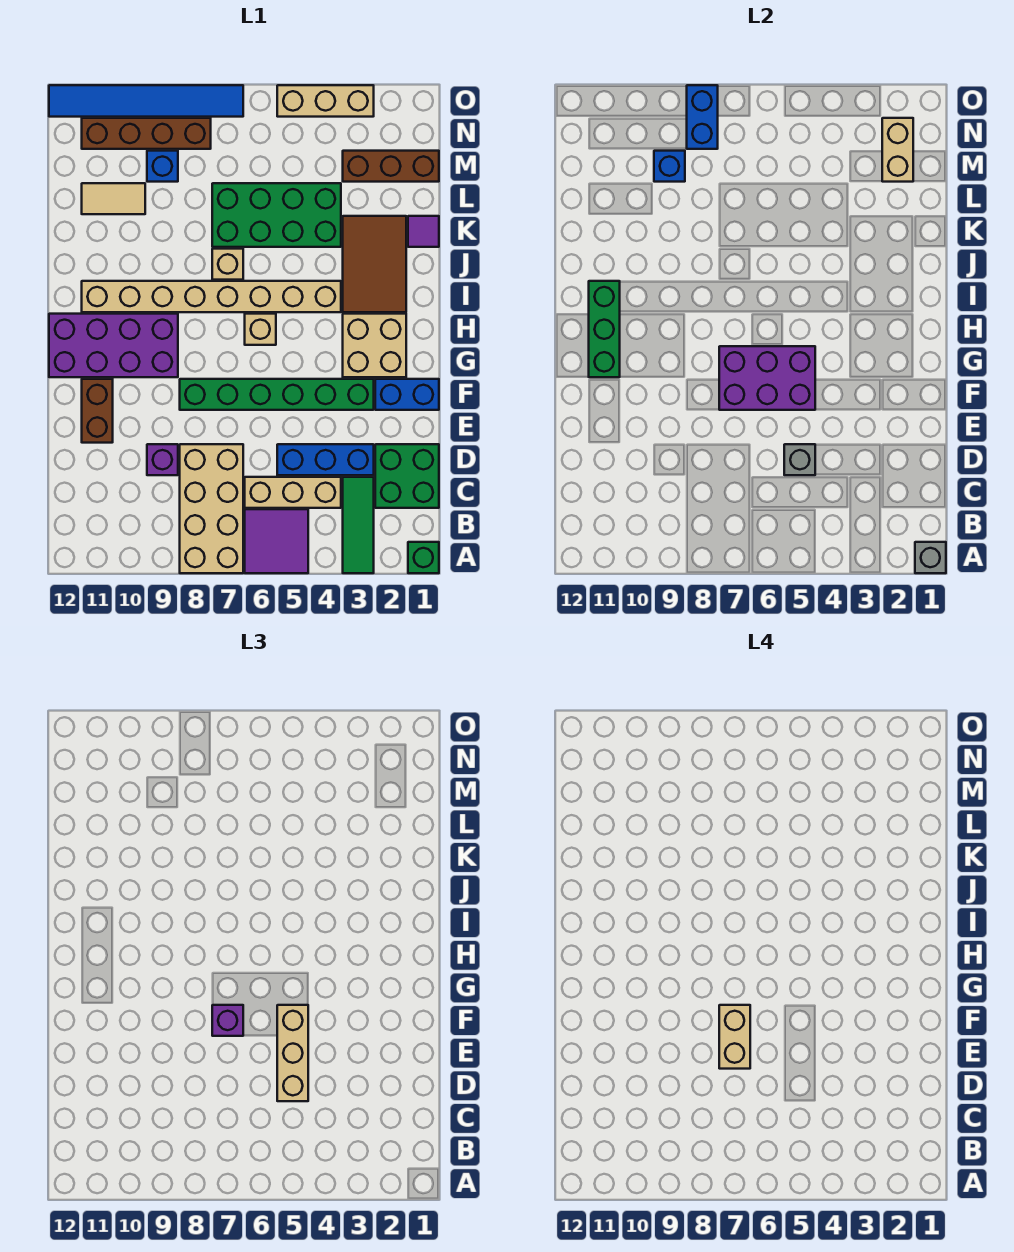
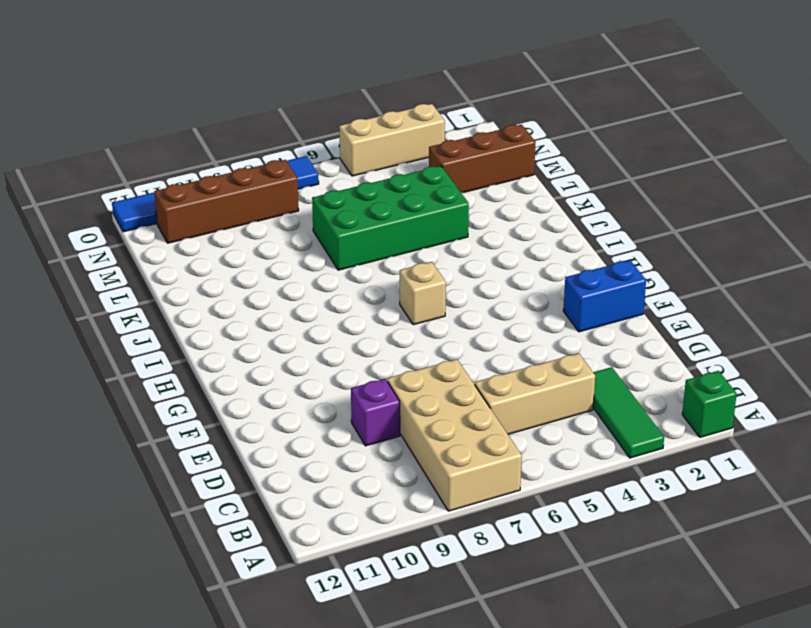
none -> purple 2x2 tile [245,509,308,573]
none -> green 2x2 brick [375,444,439,508]
none -> blue 1x3 brick [277,444,374,475]
none -> brown 1x2 brick [82,379,113,443]

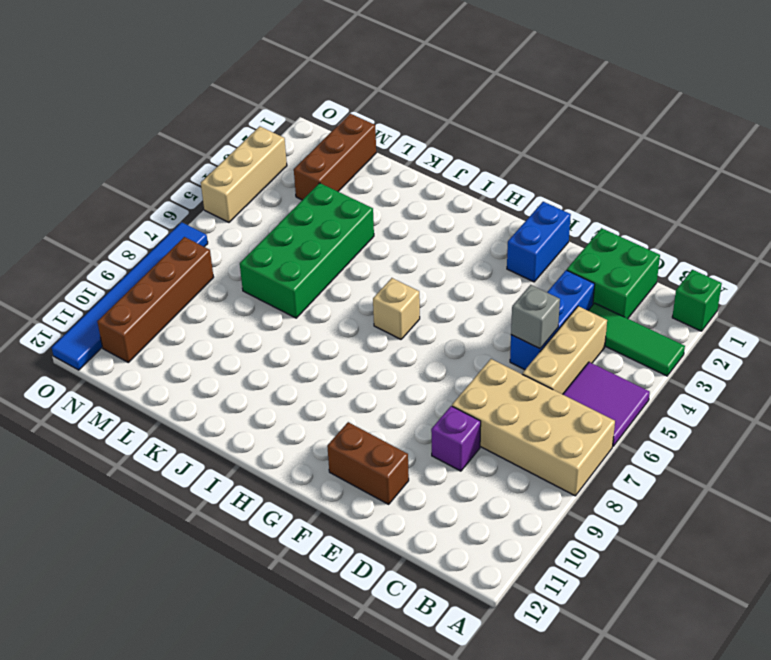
none -> green 1x6 brick [180,379,374,410]
none -> tan 2x2 brick [343,314,406,377]
none -> purple 2x4 brick [49,314,178,377]
none -> brown 2x3 tile [343,216,406,312]

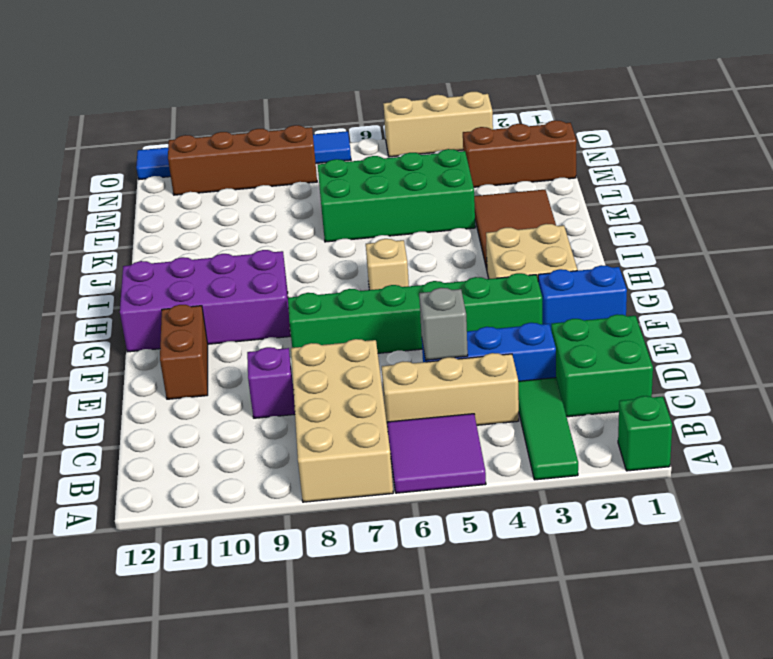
none -> tan 1x8 brick [82,281,341,312]
none -> tan 1x1 brick [212,249,243,280]
none -> purple 1x1 tile [408,216,439,247]
none -> tan 1x2 tile [82,183,145,214]

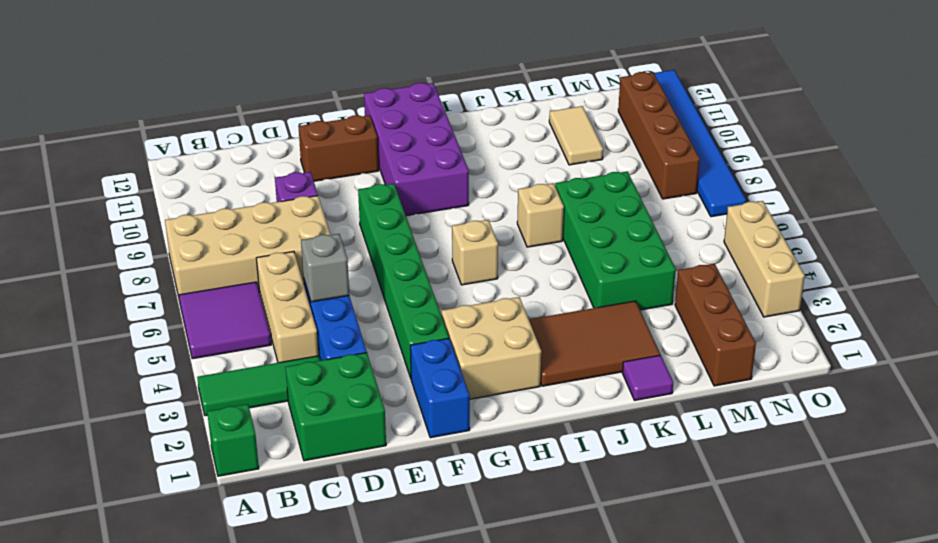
none -> tan 1x8 brick [82,281,341,312]
none -> blue 1x1 brick [147,151,178,182]
none -> grey 1x1 brick [915,542,946,573]
none -> purple 2x3 brick [719,346,815,410]

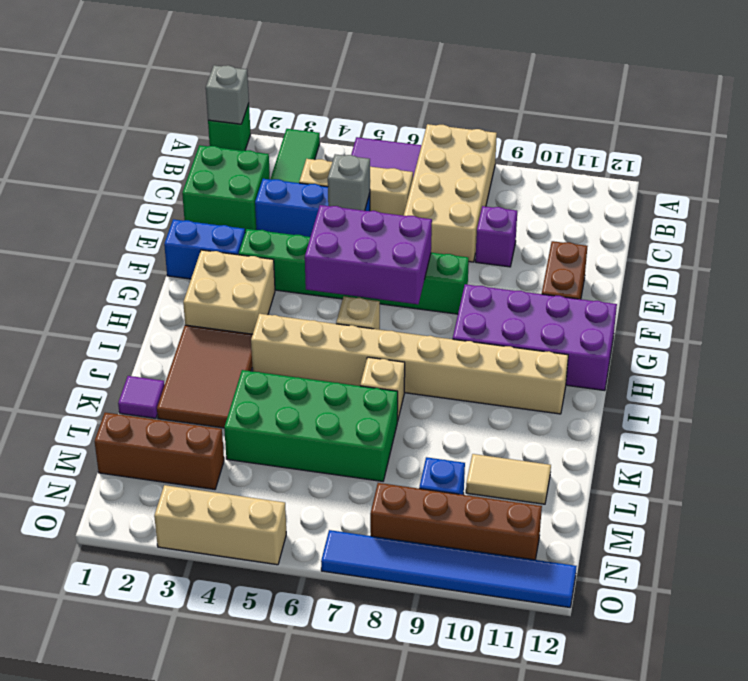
none -> green 1x3 brick [589,281,620,377]
none -> tan 1x2 brick [882,118,913,182]
none -> blue 1x1 brick [654,151,685,182]
none -> blue 1x2 brick [687,85,718,149]

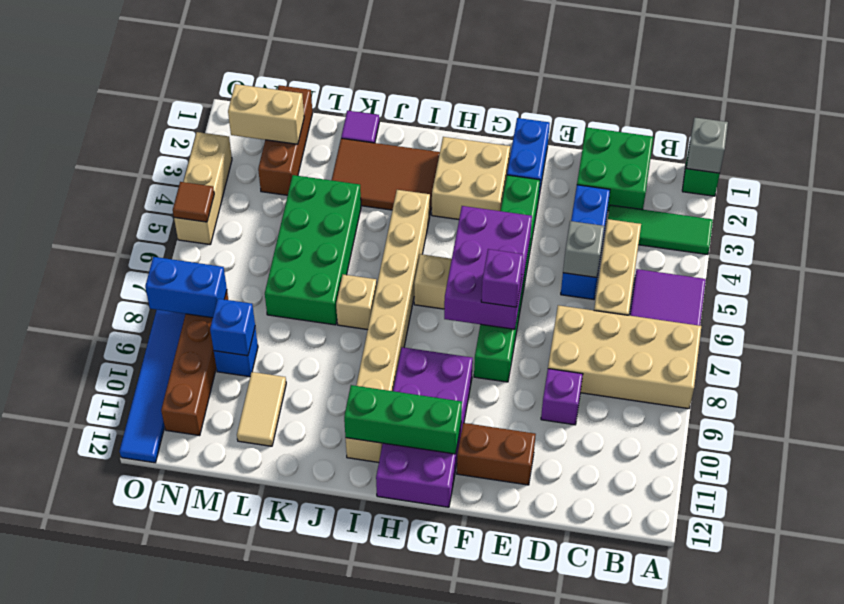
brown 1x1 tile [173,182,214,222] -> none
none -> tan 1x3 brick [277,1005,308,1101]
none -> tan 1x2 brick [719,1005,750,1069]

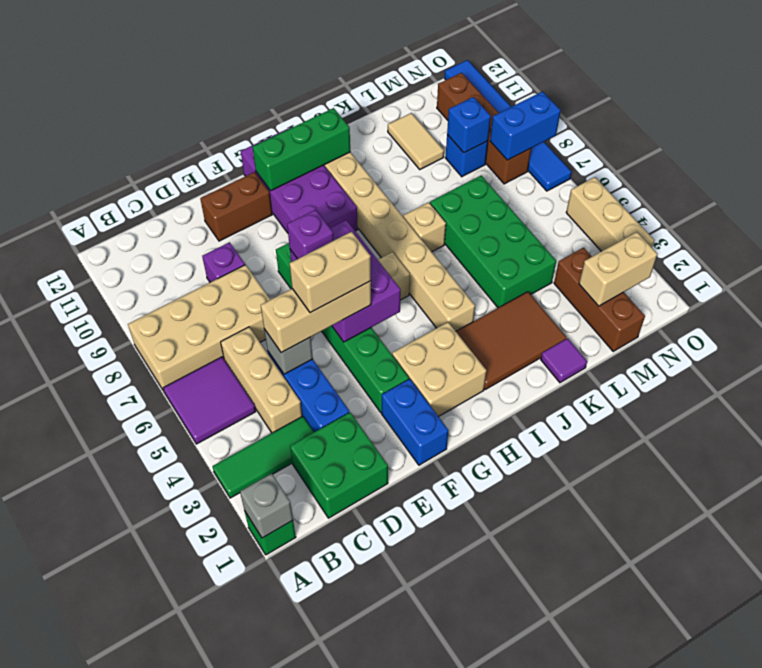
tan 1x2 brick [290,232,371,313] -> tan 1x2 brick moved to [719,1005,750,1069]

